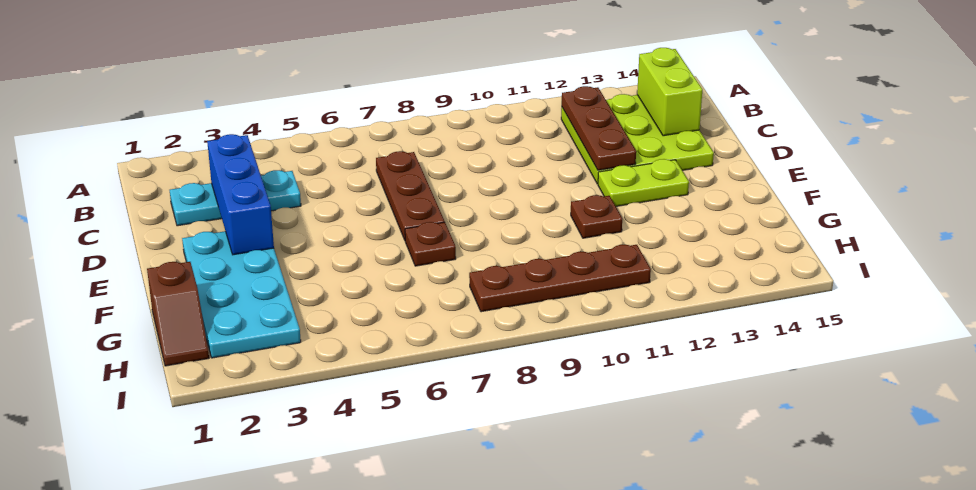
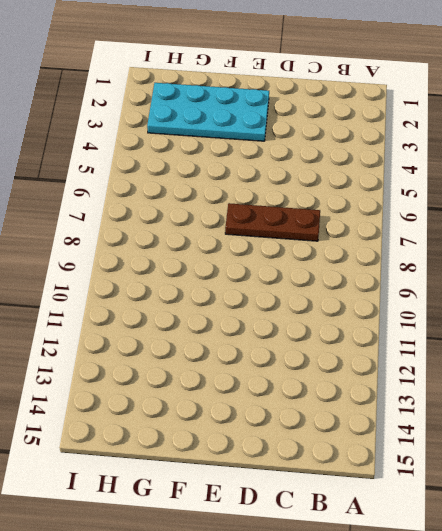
none -> lime 3x3 plate [561,94,714,184]
none -> cyan 1x3 plate [170,170,301,226]
none -> lime 1x2 plate [598,159,689,206]

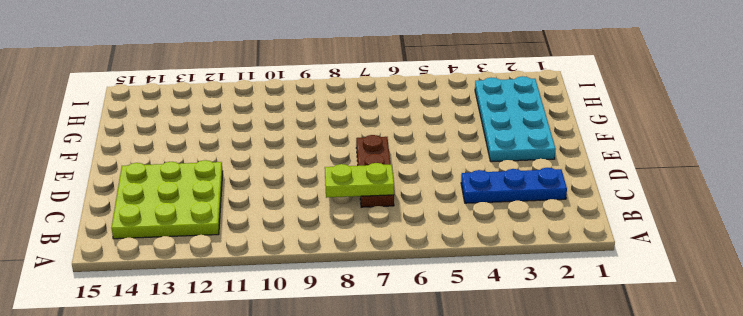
blue 1x3 plate [461,168,567,203] -> cyan 1x3 plate [170,170,301,226]
lime 1x2 plate [325,163,394,198] -> lime 1x2 plate moved to [598,159,689,206]
none -> brown 1x1 plate [405,222,456,266]
none -> brown 1x1 plate [571,195,622,238]
none -> brown 1x2 slope [147,262,209,366]

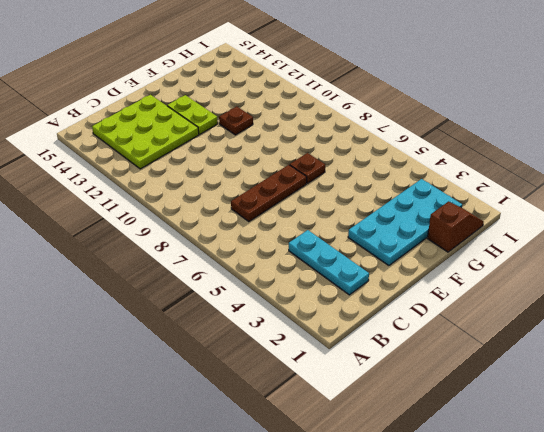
none -> brown 1x4 plate [469,245,651,312]
none -> brown 1x3 plate [562,86,636,170]
none -> lime 1x2 brick [637,48,702,136]

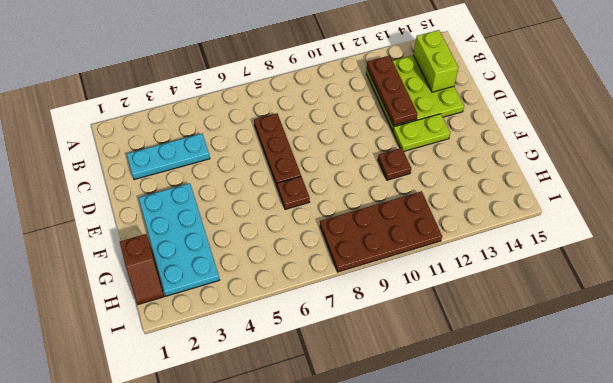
brown 2x4 plate [320,191,442,272] -> brown 1x4 plate [469,245,651,312]
none -> blue 1x3 brick [207,134,274,255]

